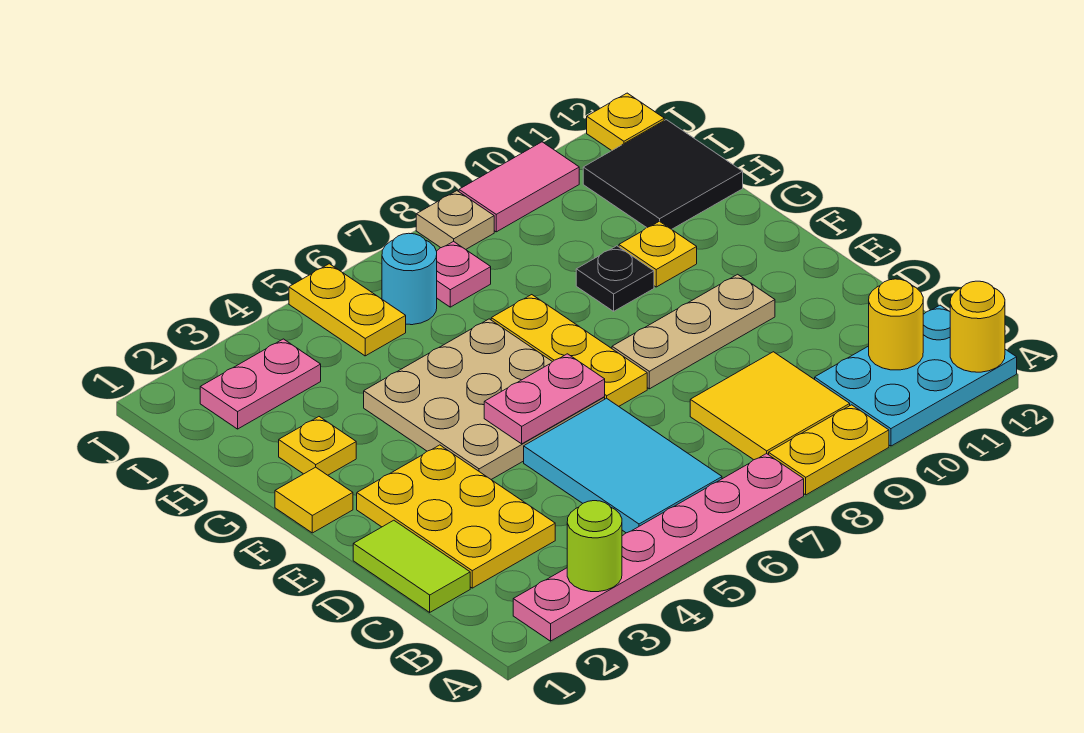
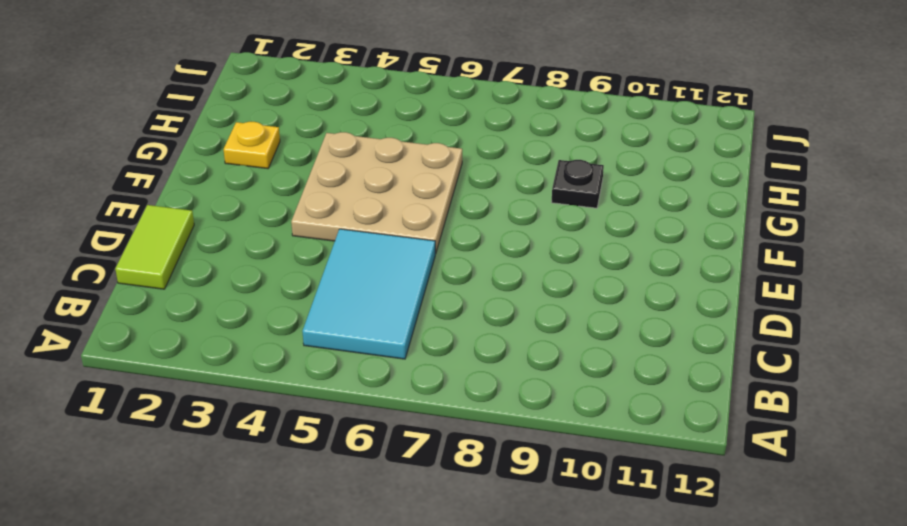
none -> pink 1x6 plate [513,453,804,641]
none -> yellow 1x2 plate [769,405,889,495]
none -> cyan 2x3 plate [815,305,1017,446]

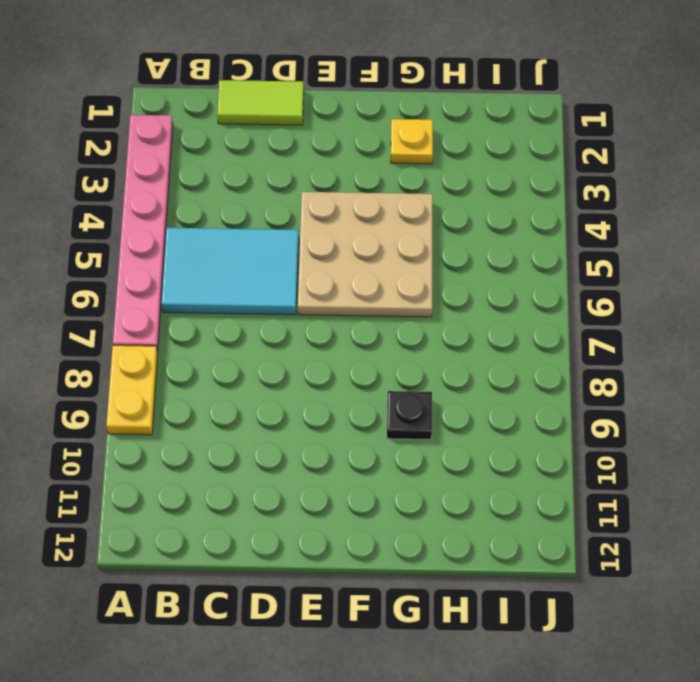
none -> cyan 2x3 plate [815,305,1017,446]
none -> yellow 2x2 tile [690,352,850,460]
none -> yellow 2x3 plate [357,445,555,588]

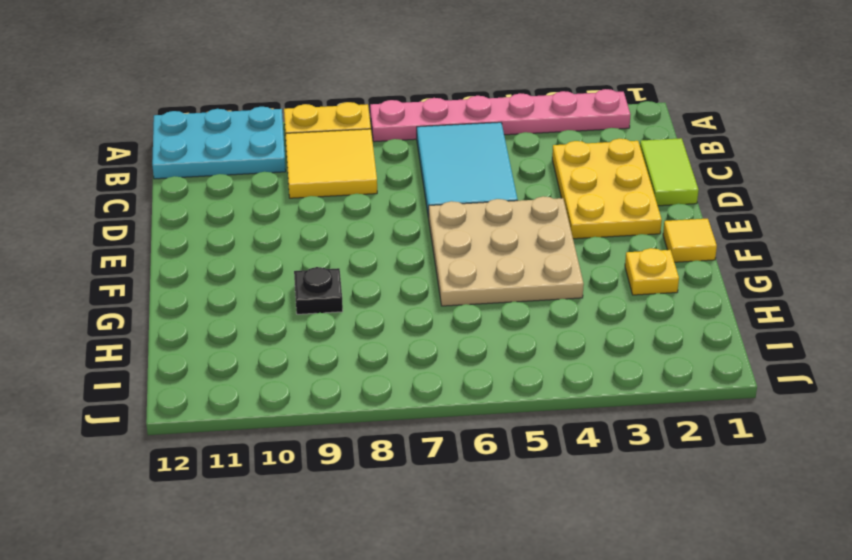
none -> yellow 1x3 plate [491,295,647,406]
none -> tan 1x3 plate [612,274,775,389]
none -> yellow 1x1 plate [619,221,697,287]

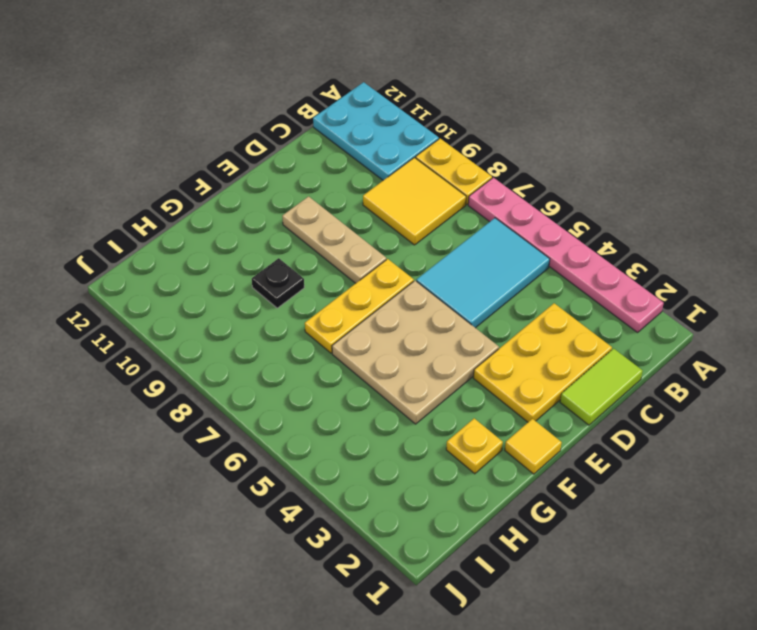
none -> yellow 1x1 plate [619,221,697,287]
none -> black 2x2 tile [583,120,743,229]
none -> pink 1x2 plate [200,339,321,429]

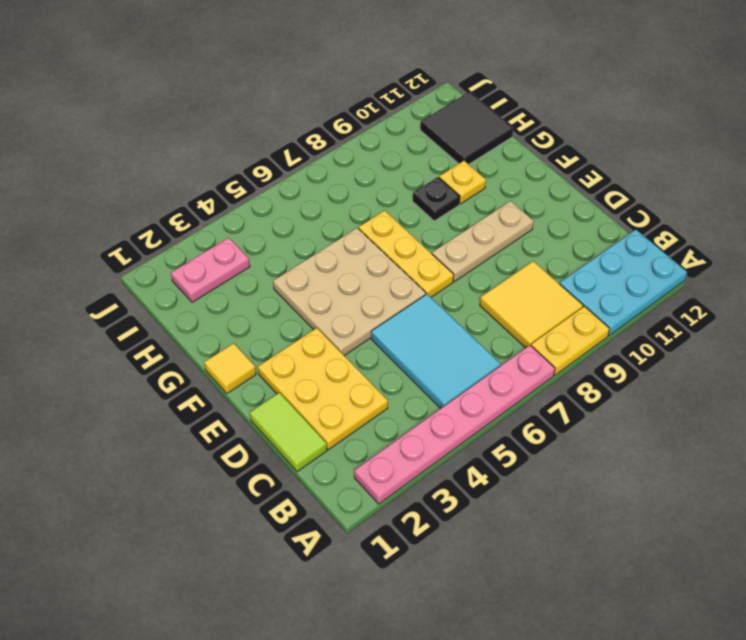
none -> yellow 1x1 plate [279,417,356,475]
none -> yellow 1x2 plate [289,264,406,356]
none -> cyan 1x1 round brick [382,233,437,325]

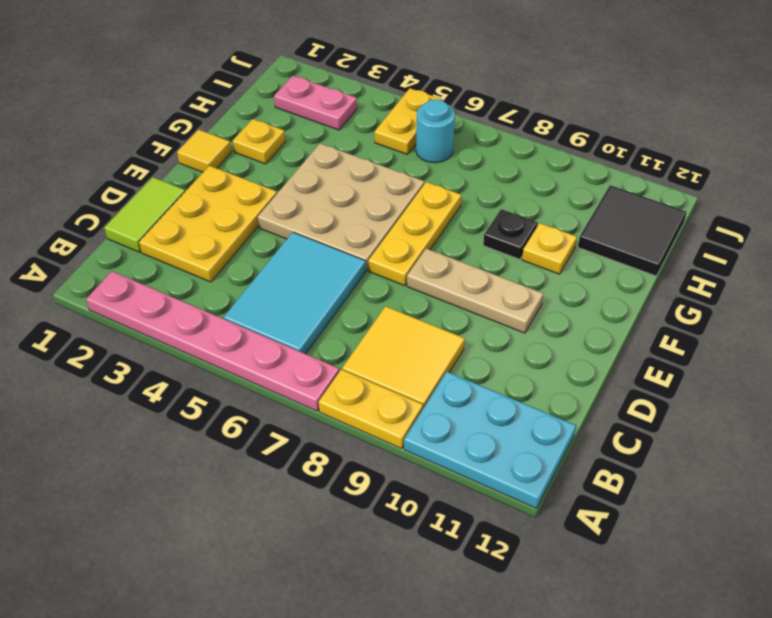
none -> pink 1x1 plate [437,241,491,307]
none -> tan 1x1 plate [416,191,494,249]
none -> pink 1x2 tile [459,142,579,232]

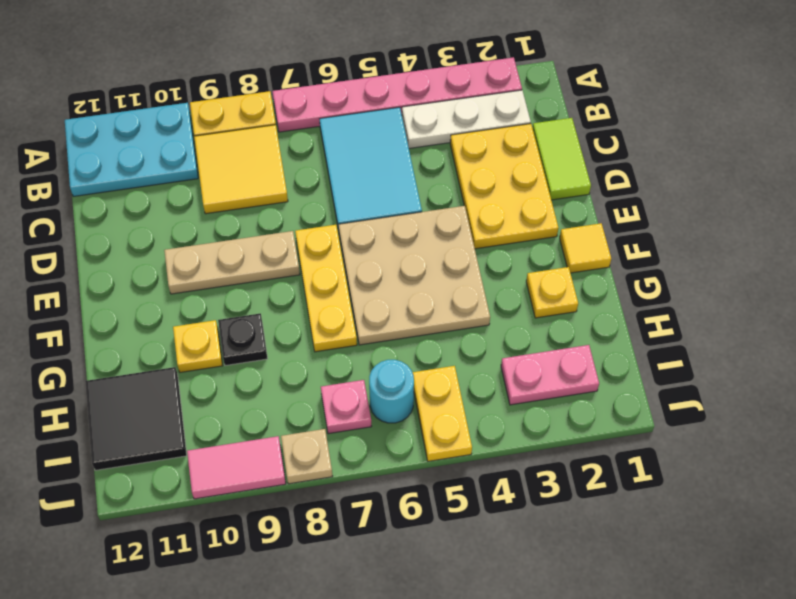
white 1x3 plate [402,90,531,148] -> none
none -> yellow 1x1 plate [587,93,664,151]
none -> lime 1x1 round brick [567,501,622,592]
none -> yellow 1x1 round brick [950,281,1005,372]

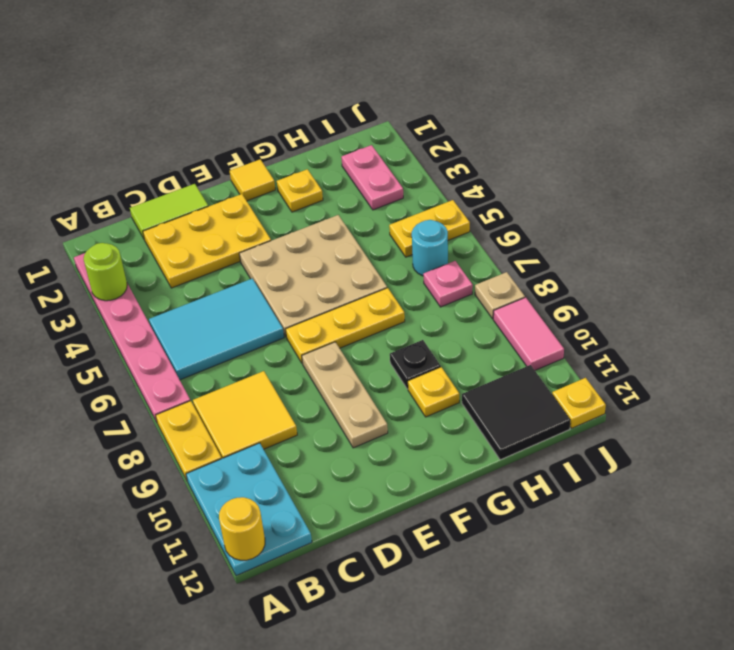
none -> yellow 1x1 round brick [869,279,923,370]
none -> pink 1x2 plate [484,354,605,444]

